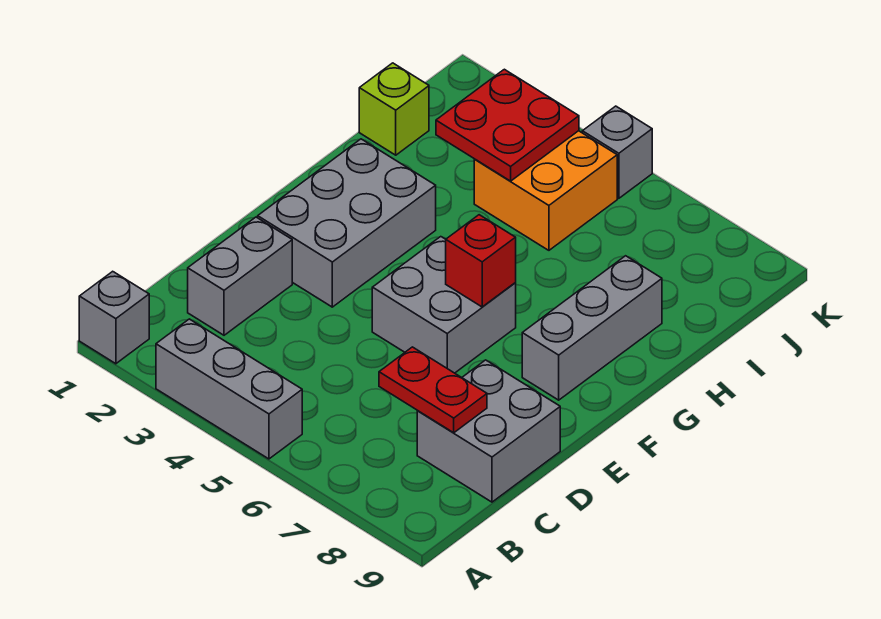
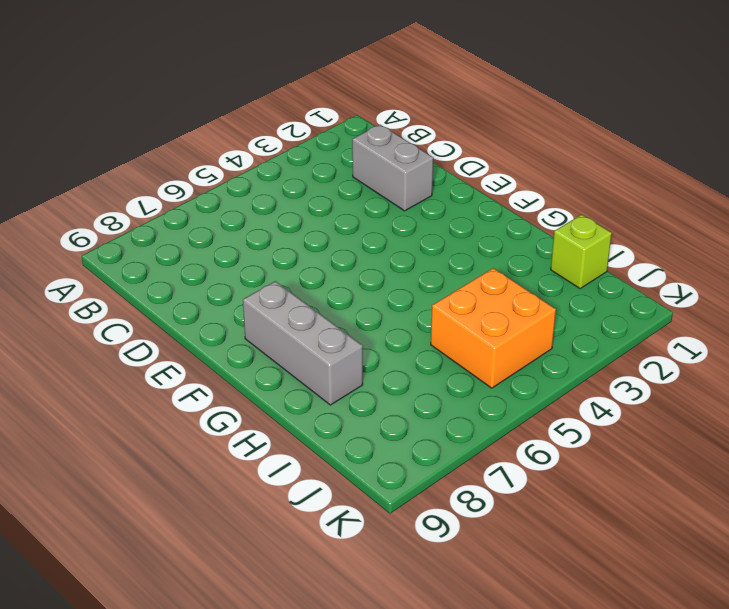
none -> grey 1x1 brick [79,271,149,364]
none -> grey 1x3 brick [156,319,302,459]
none -> grey 2x2 brick [417,360,560,502]

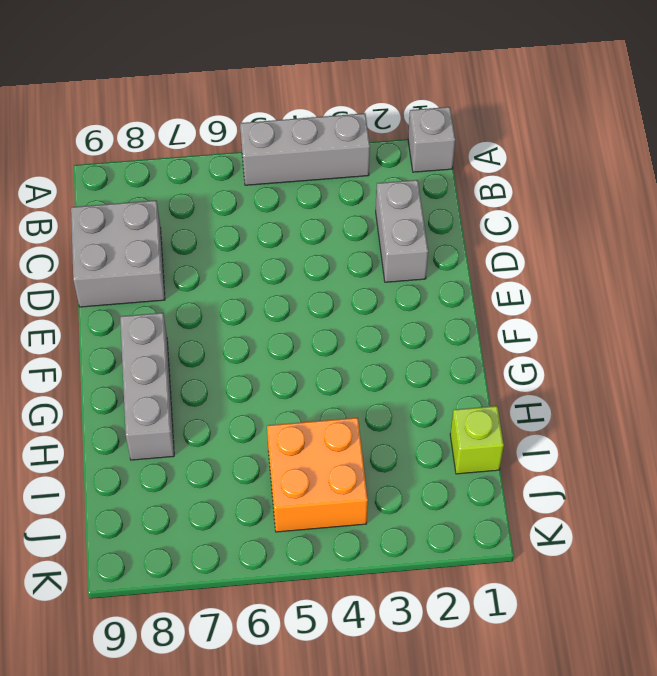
none -> grey 2x3 brick [258,139,436,307]
none -> grey 2x2 brick [372,237,516,373]
none -> grey 1x1 brick [582,106,652,198]

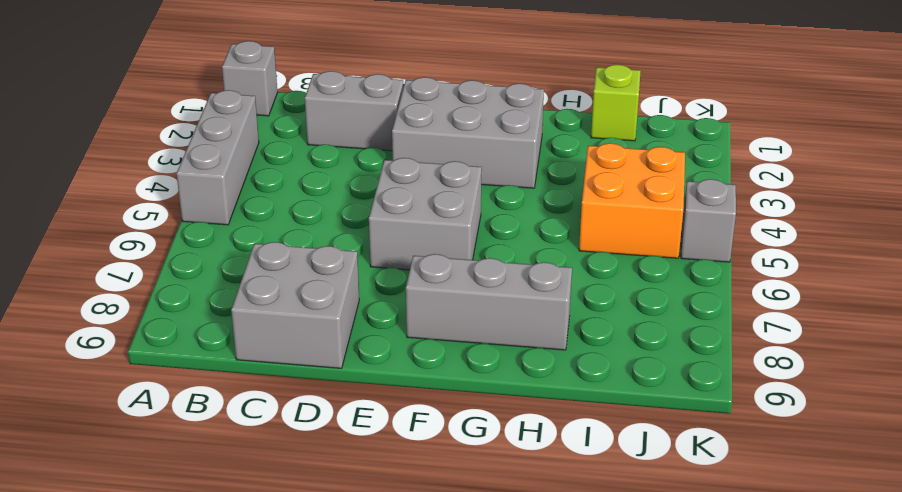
none -> red 1x2 plate [379,347,487,433]
none -> red 1x1 brick [446,215,516,307]
none -> red 2x2 plate [436,69,579,181]

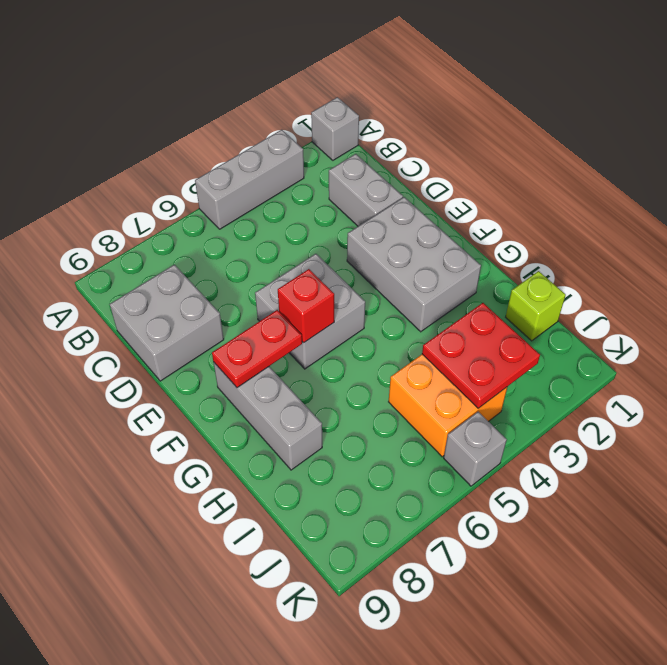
red 1x2 plate [212,310,302,388] -> red 1x2 plate moved to [379,347,487,433]

